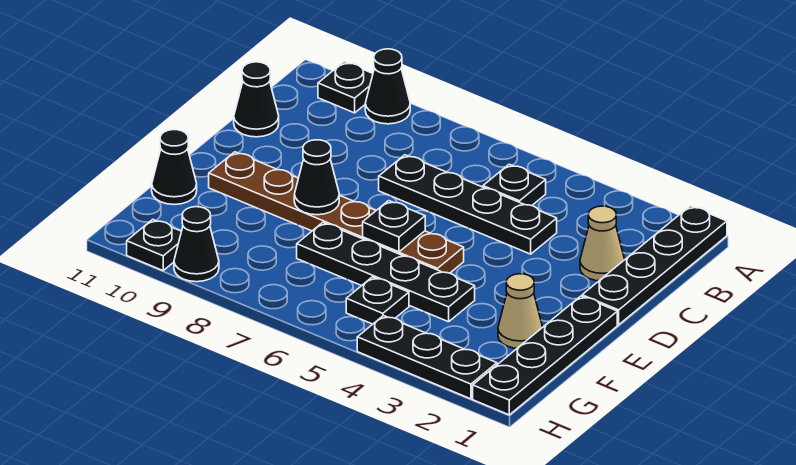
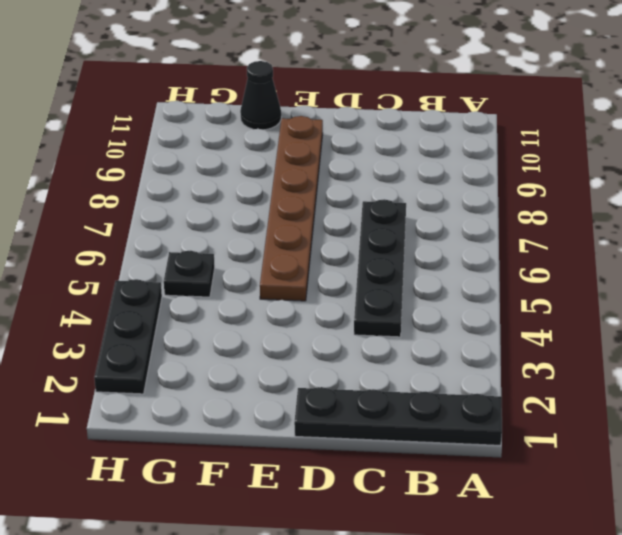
none -> black 1x1 cone [365,49,410,124]
none -> black 1x1 plate [318,62,373,113]
none -> black 1x1 plate [483,164,546,206]

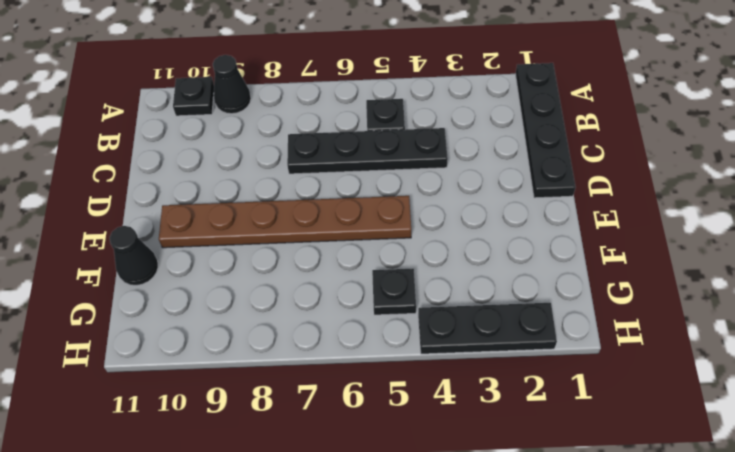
none -> tan 1x1 cone [580,206,625,281]
none -> black 1x1 cone [234,62,279,137]
none -> black 1x4 plate [473,296,617,415]

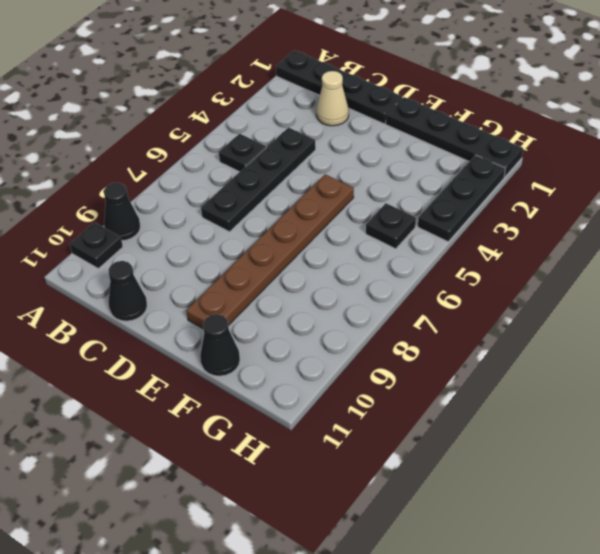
none -> tan 1x1 cone [498,274,543,348]
none -> black 1x4 plate [297,223,475,322]
none -> black 1x1 cone [174,207,219,282]

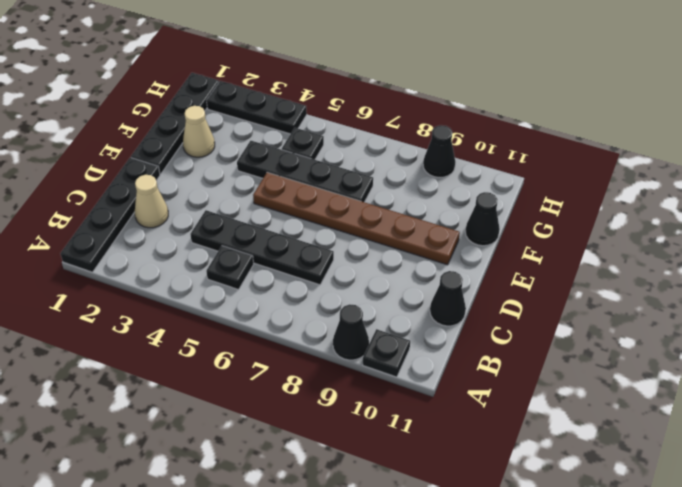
none -> black 1x1 plate [127,219,182,271]
none -> black 1x1 plate [363,201,425,252]
none -> black 1x1 cone [294,140,339,215]

